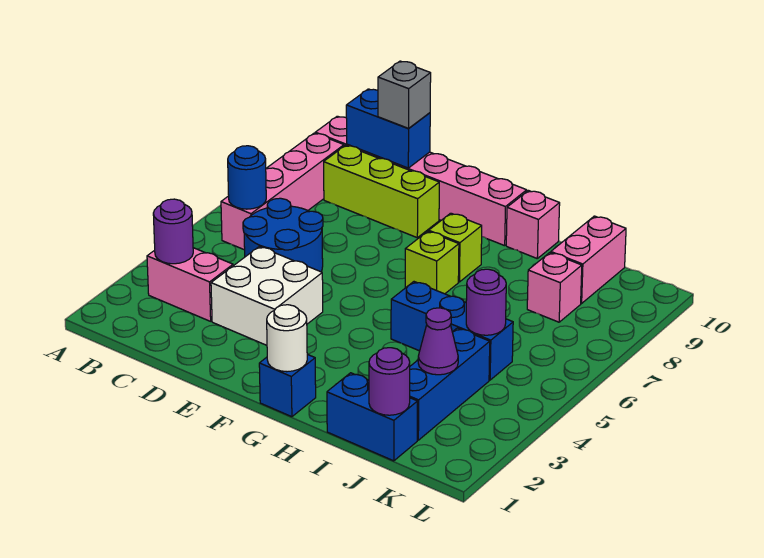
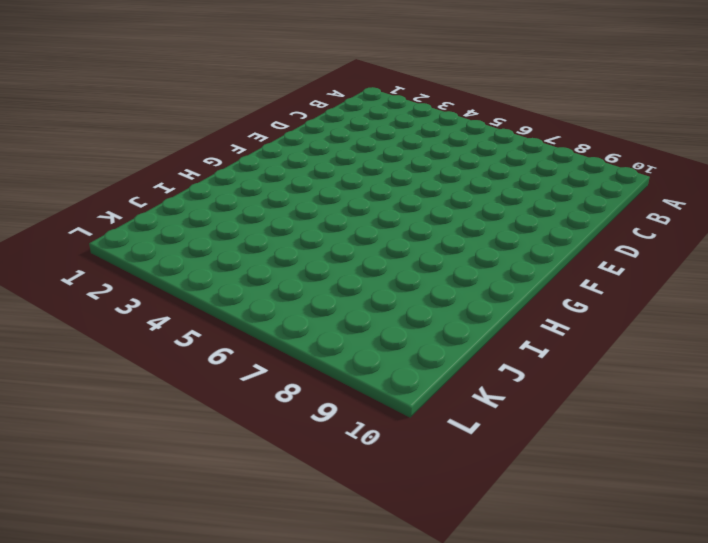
none -> pink 1x2 brick [147,248,233,321]
none -> pink 1x4 brick [221,133,344,250]
none -> pink 1x6 brick [315,116,527,246]

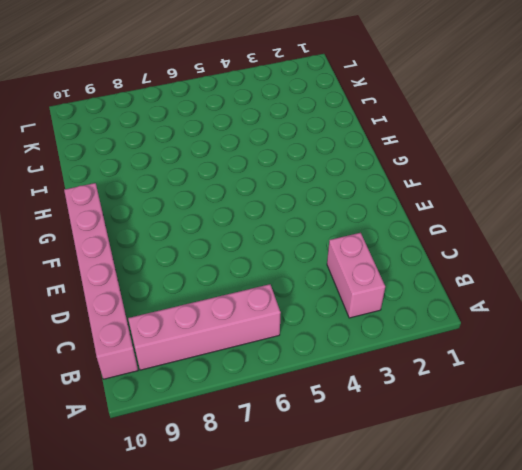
none -> blue 2x2 round brick [243,198,323,272]
none -> lime 1x3 brick [324,145,439,238]
none -> white 2x2 brick [211,247,323,345]

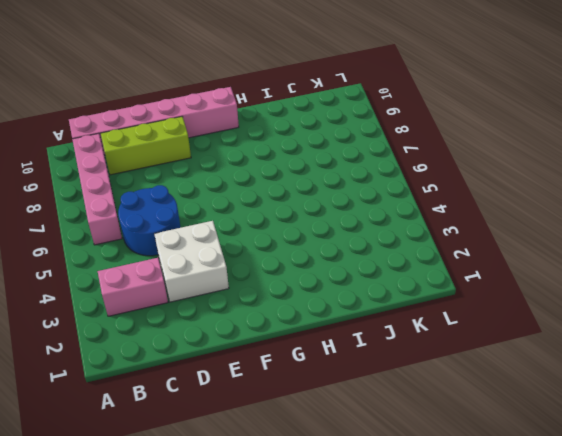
none -> blue 1x1 brick [259,354,316,417]
none -> lime 1x1 brick [405,231,459,294]
none -> lime 1x1 brick [429,213,482,282]

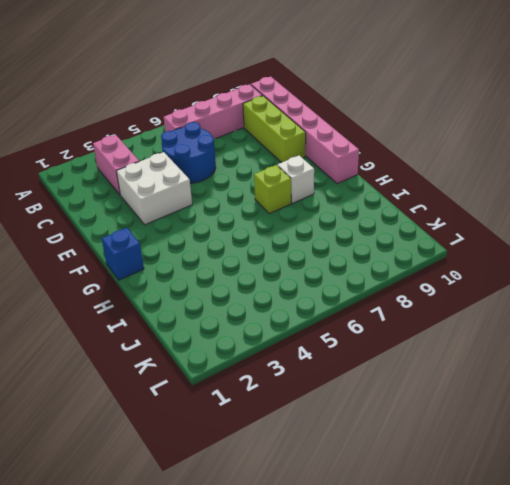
white 1x1 brick [277,155,314,203] -> lime 1x1 brick [429,213,482,282]
none -> blue 1x3 brick [391,282,513,380]
none -> pink 1x1 brick [506,191,560,258]
none -> blue 1x2 brick [327,373,418,461]

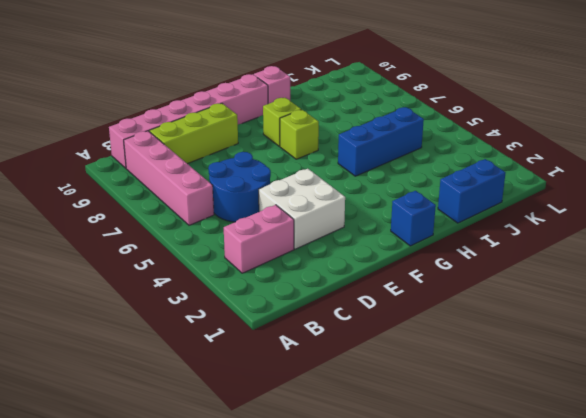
none -> blue 1x3 brick [410,328,490,440]
none -> pink 1x1 brick [527,253,582,322]
none -> pink 1x2 brick [551,216,626,303]

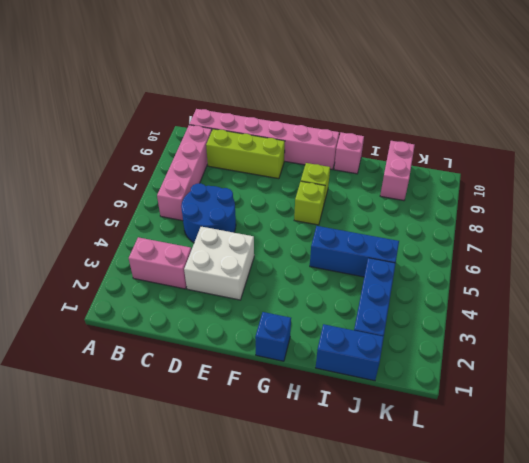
none -> pink 1x1 brick [527,253,582,322]
none -> purple 1x1 round brick [153,199,193,264]
none -> blue 1x1 round brick [228,146,266,209]

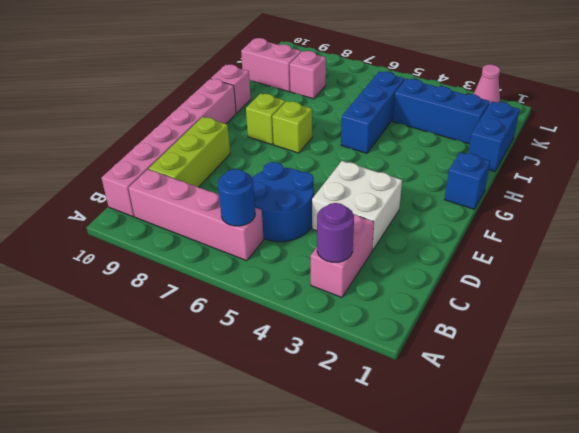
pink 1x1 cone [474,64,500,104] -> none
none -> blue 1x2 brick [346,89,430,168]
none -> white 1x1 round brick [267,305,307,372]
none -> purple 1x1 round brick [369,348,410,415]

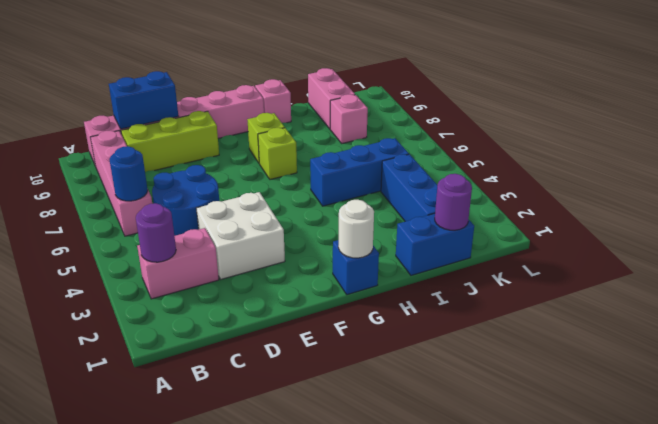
none -> purple 1x1 cone [418,308,458,375]
none -> purple 1x1 round brick [466,269,506,335]
none -> grey 1x1 brick [378,61,431,129]

